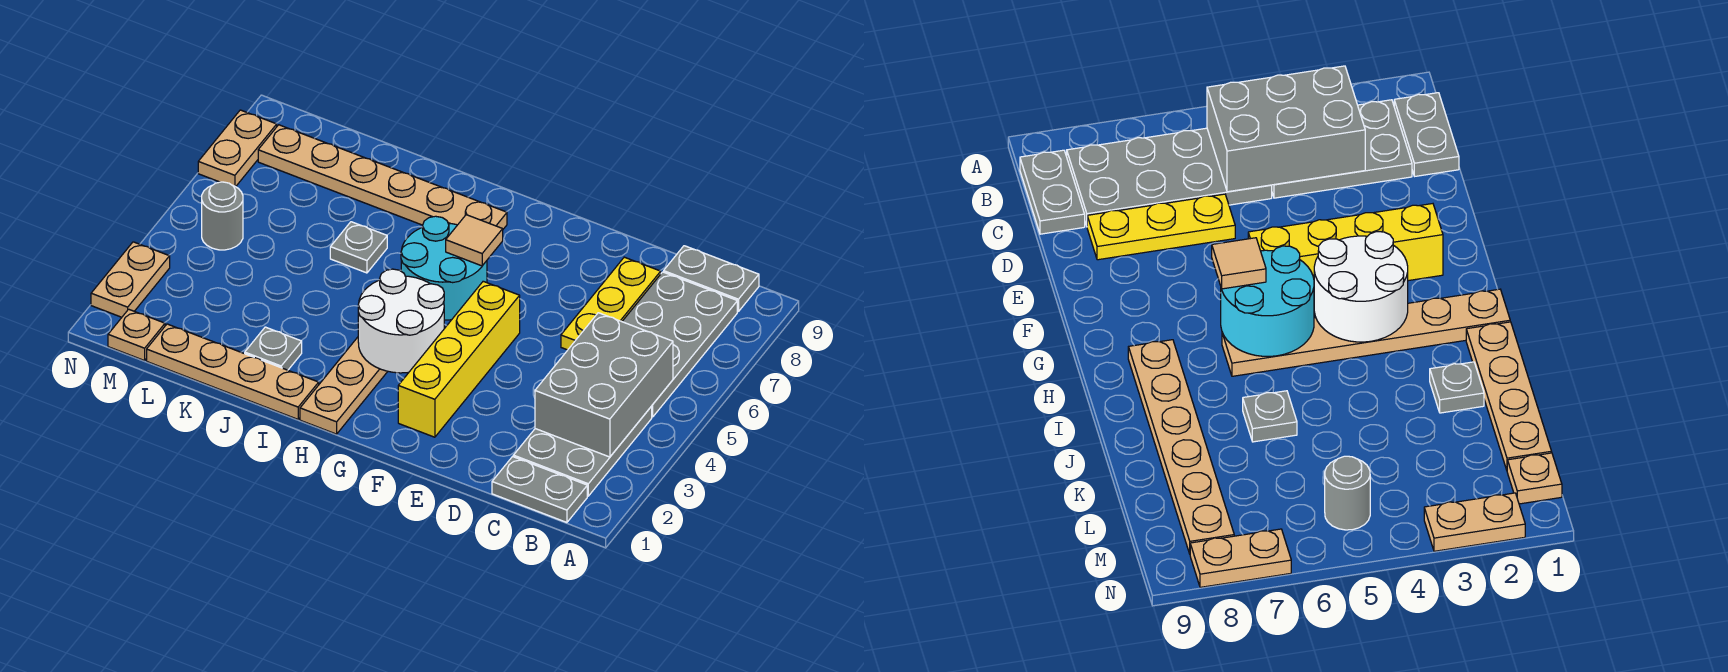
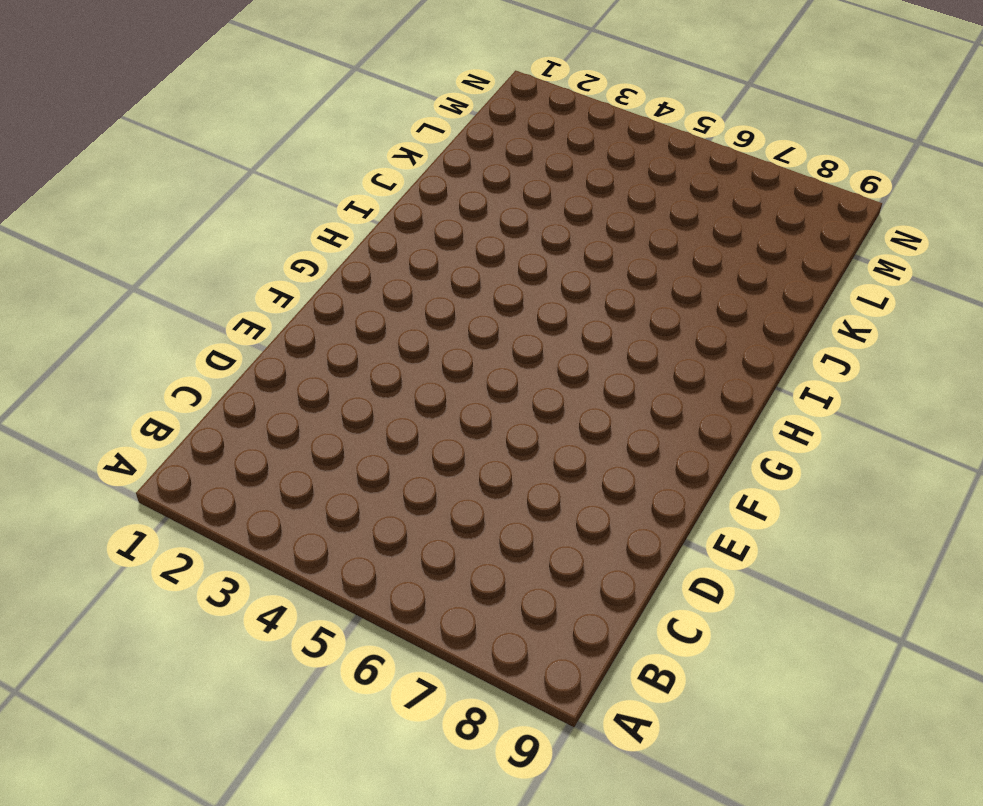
none -> grey 1x2 plate [492,457,587,522]
none -> grey 2x3 plate [513,406,652,496]
none -> grey 2x4 plate [622,272,737,417]

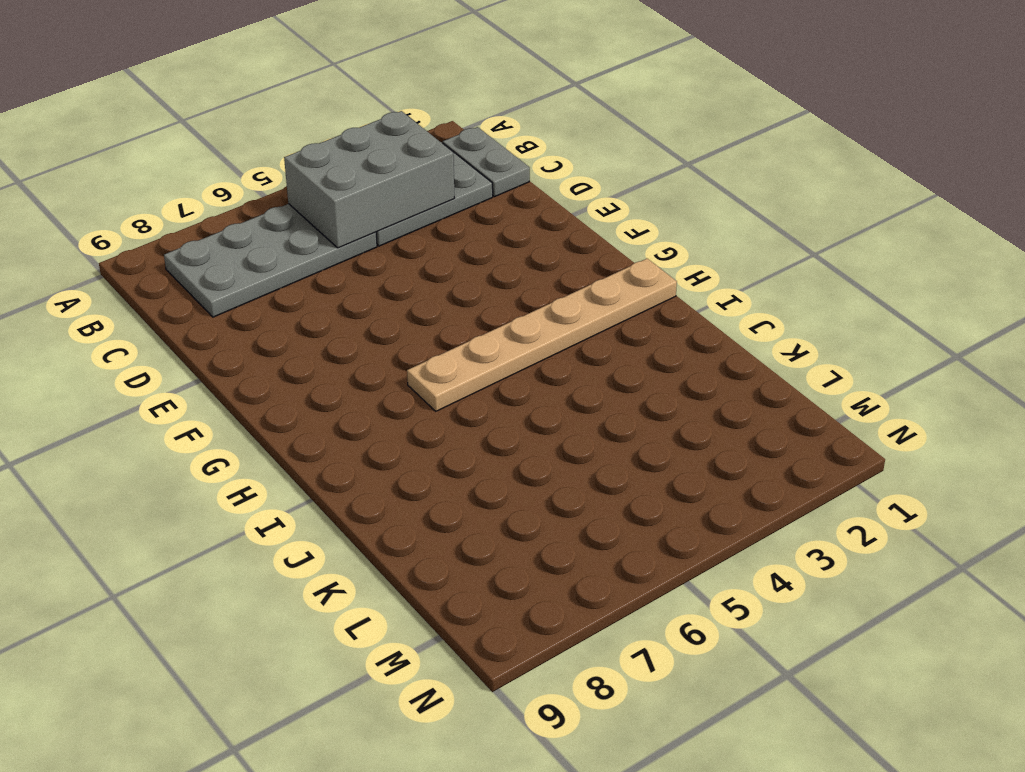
none -> grey 1x2 plate [664,246,759,312]
none -> yellow 1x3 plate [561,257,661,350]
none -> yellow 1x4 brick [398,281,520,437]

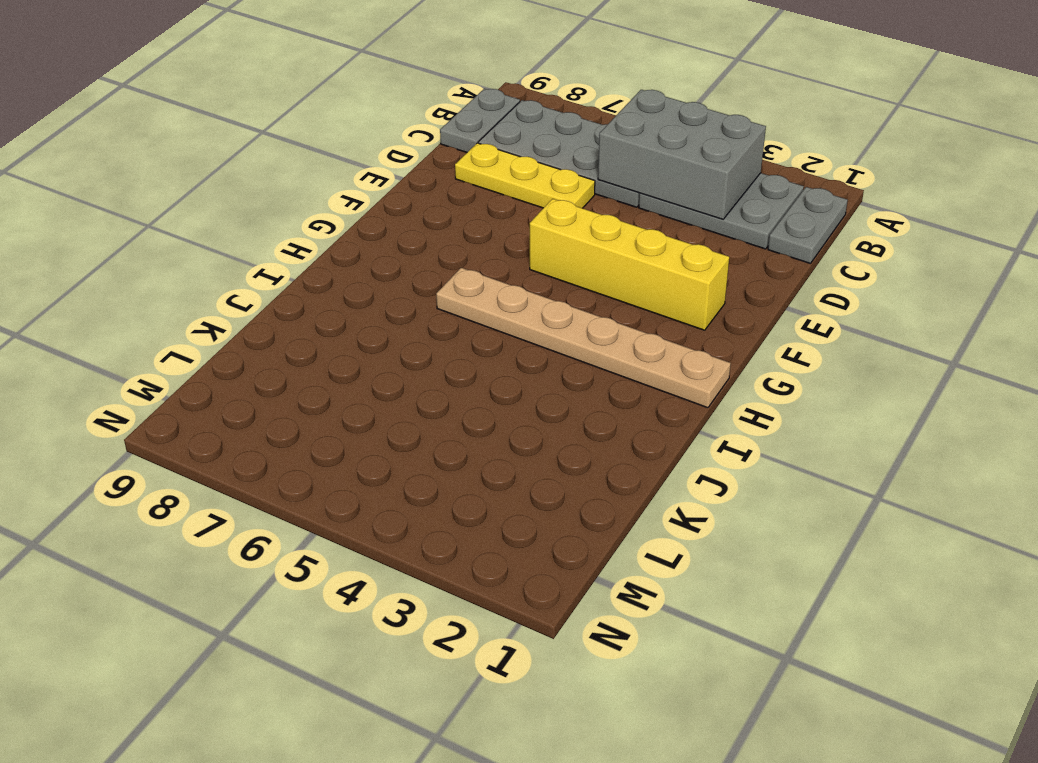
none -> tan 1x6 plate [258,125,507,229]
none -> tan 1x4 plate [147,324,319,419]
none -> grey 1x1 plate [245,327,302,370]

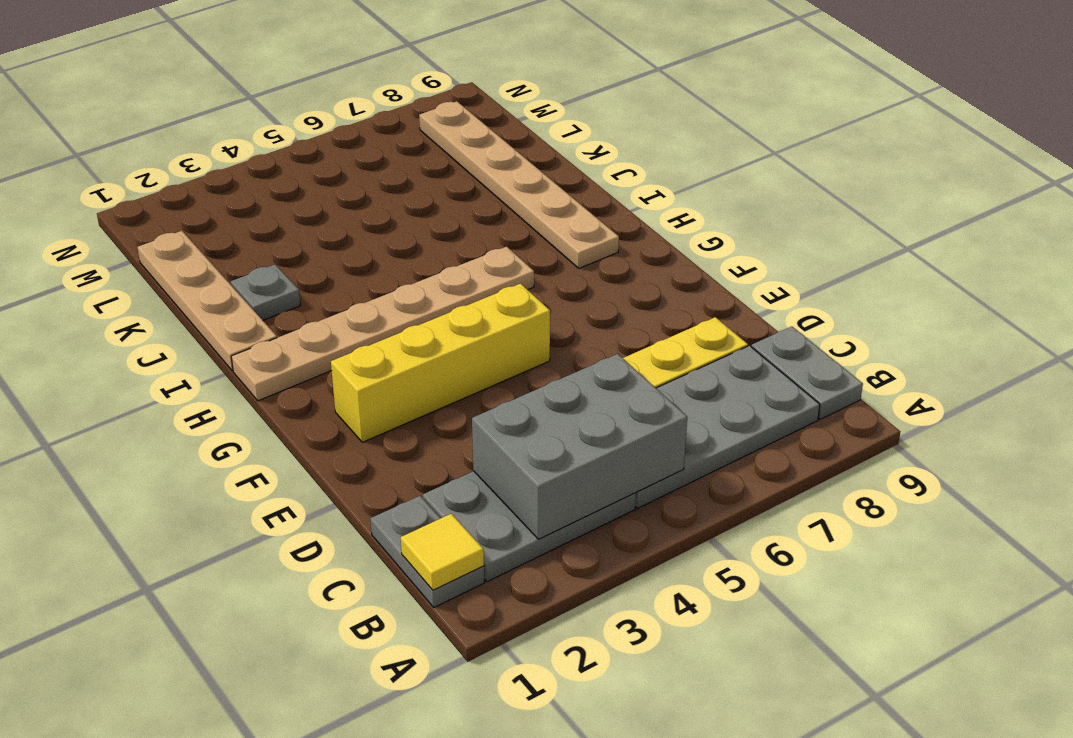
yellow 1x1 tile [401,514,484,590] -> none
none -> grey 1x1 plate [330,222,387,273]
none -> tan 1x1 plate [108,309,165,361]
none -> grey 1x1 round brick [202,182,243,250]

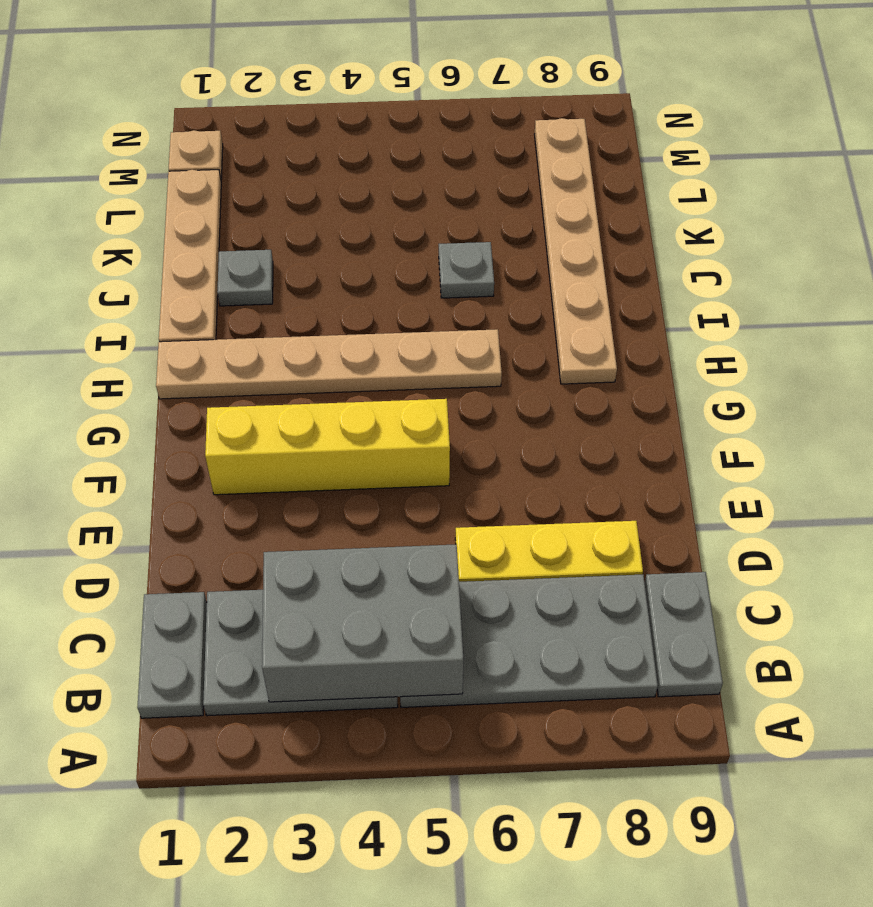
none -> grey 1x1 round brick [202,182,243,250]
none -> tan 1x2 plate [91,242,170,317]
none -> tan 1x2 plate [198,110,277,187]

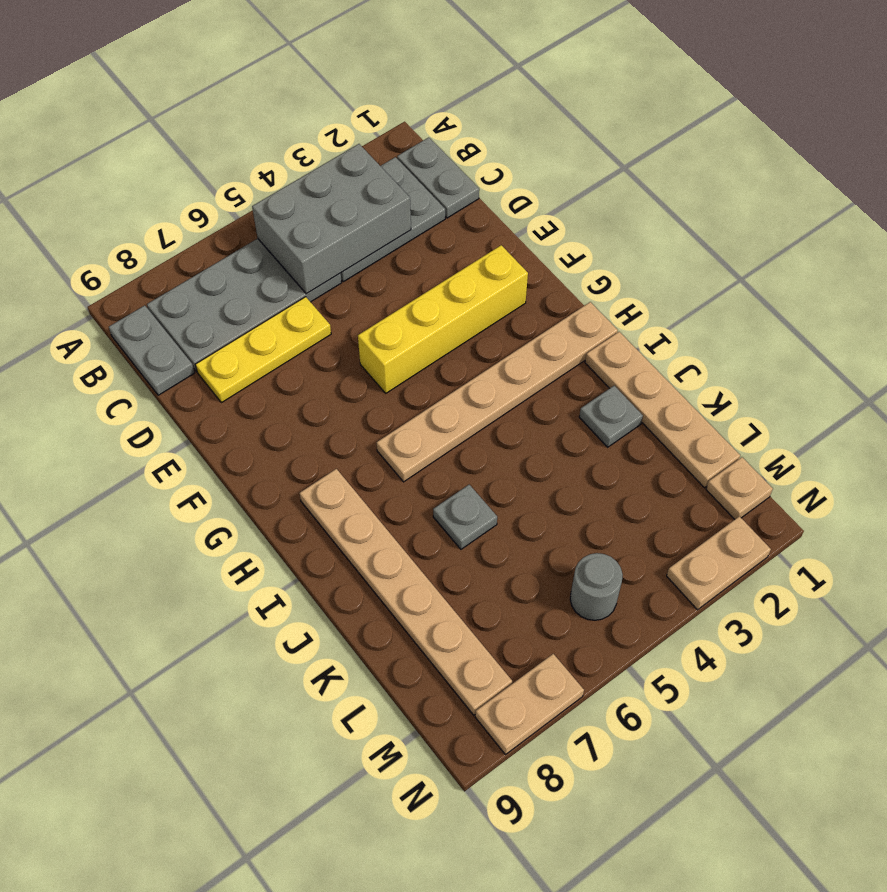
none -> white 2x2 round brick [358,269,444,373]
none -> cyan 2x2 round brick [401,216,487,320]
none -> tan 1x1 tile [446,215,503,266]

